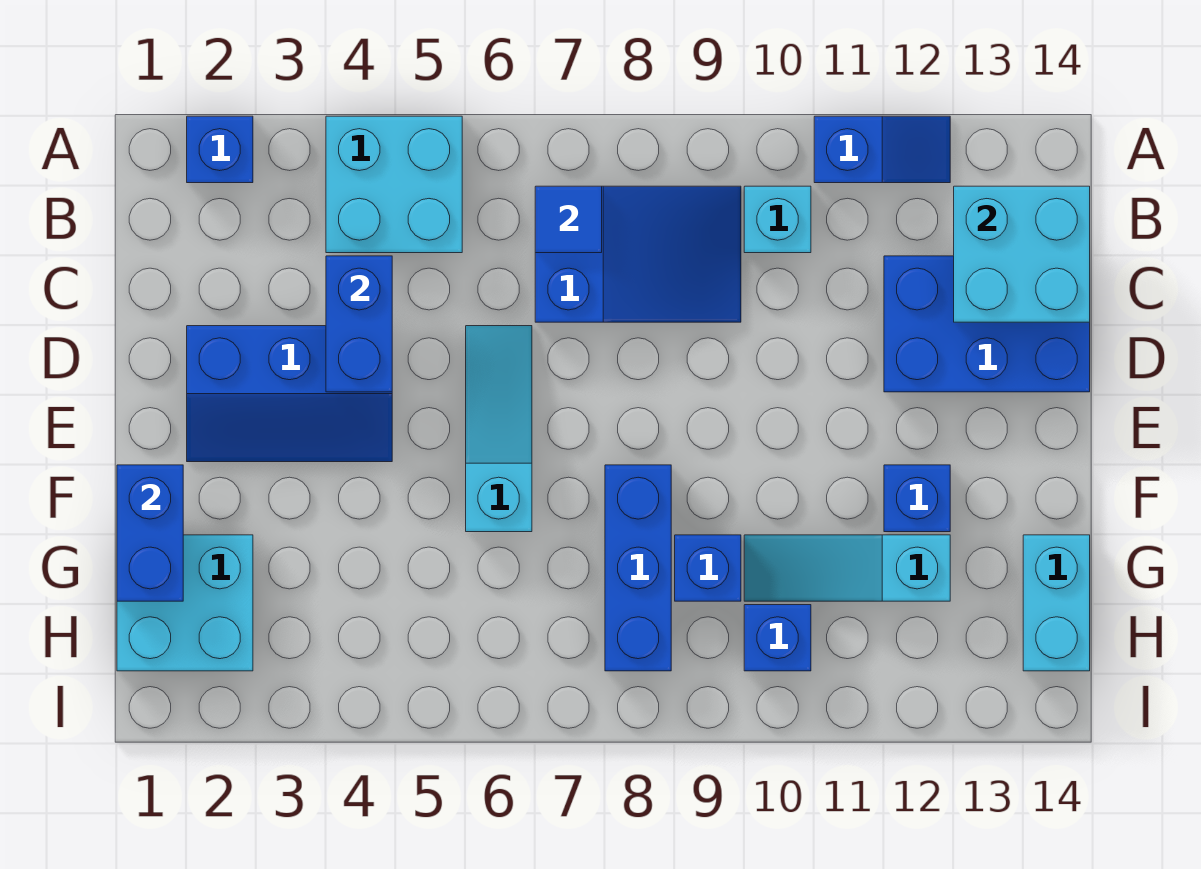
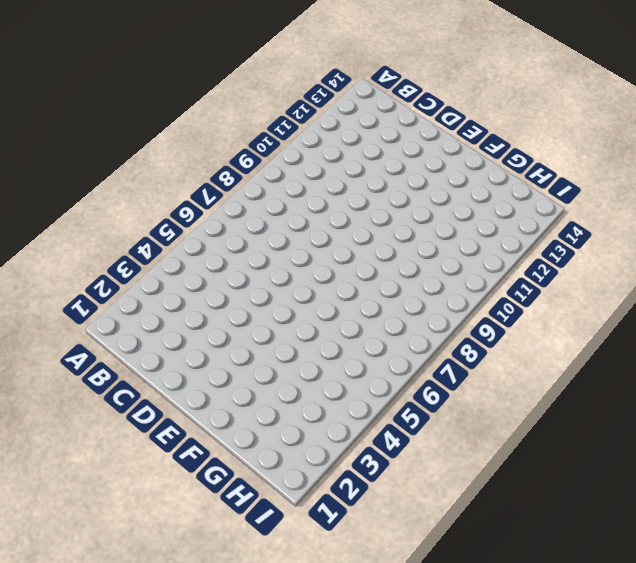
none -> blue 1x1 brick [187,116,253,183]
none -> cyan 2x2 brick [326,116,462,253]
none -> blue 1x2 slope [814,116,950,183]

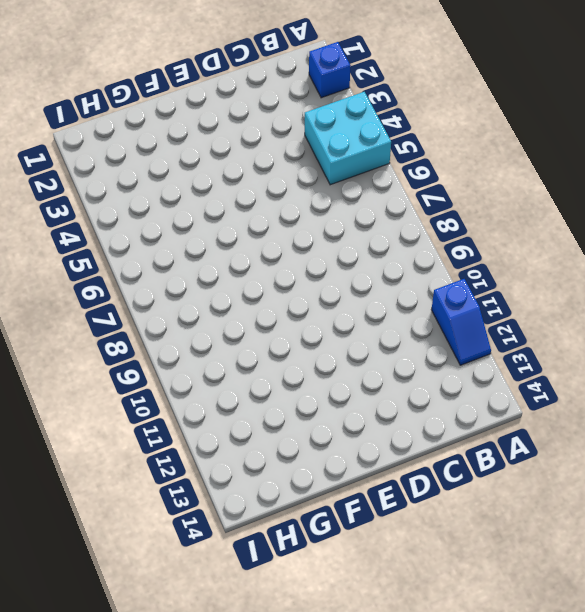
none -> blue 2x3 slope [535,186,741,322]
none -> cyan 1x1 brick [744,186,811,253]
none -> blue 2x3 brick [884,256,1090,392]

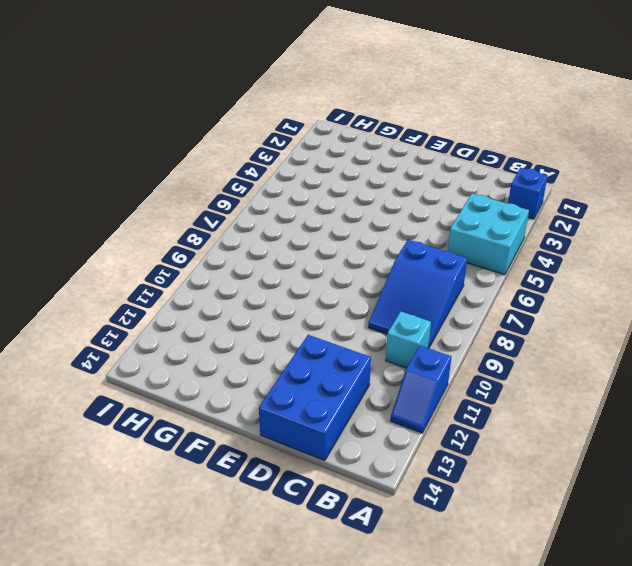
none -> blue 2x3 slope [187,326,392,462]
none -> cyan 1x3 slope [466,326,532,532]
none -> blue 1x3 brick [605,465,671,671]

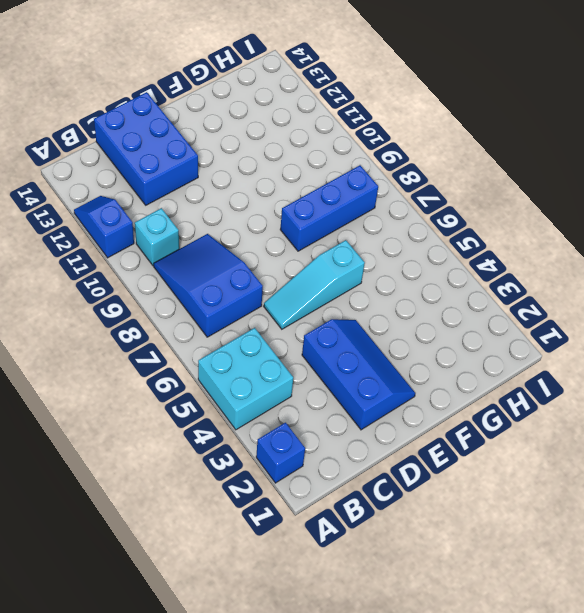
none -> blue 1x1 brick [884,465,950,532]
none -> cyan 2x2 brick [117,535,253,671]
none -> blue 1x1 brick [675,535,741,601]

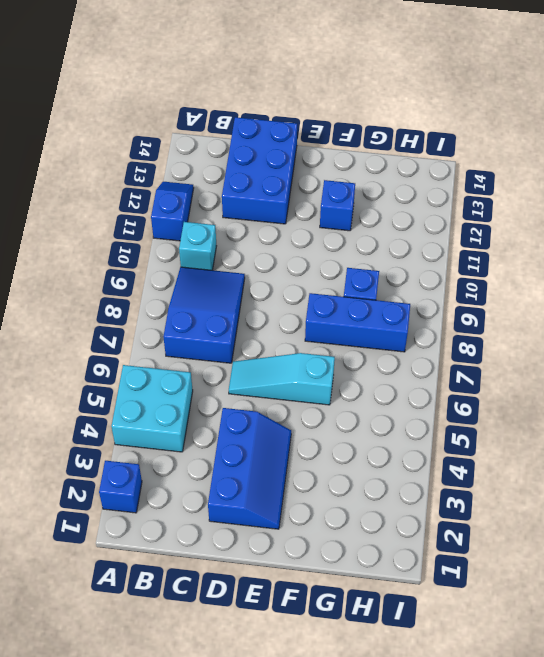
none -> cyan 2x2 brick [117,535,253,671]
none -> cyan 1x3 slope [744,535,950,601]
none -> cyan 1x2 brick [1023,535,1090,671]

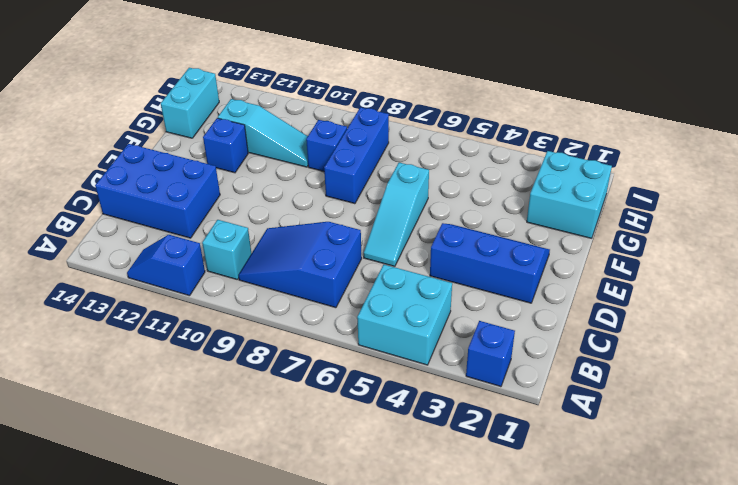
none -> blue 1x1 brick [744,605,811,671]
none -> blue 1x1 tile [535,186,602,253]
none -> cyan 2x2 brick [954,186,1090,322]

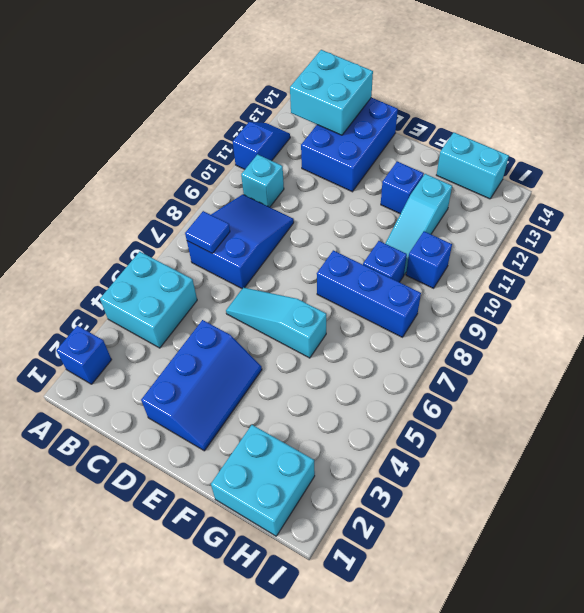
none -> blue 1x2 brick [326,256,392,392]
none -> blue 1x2 brick [117,465,183,601]

